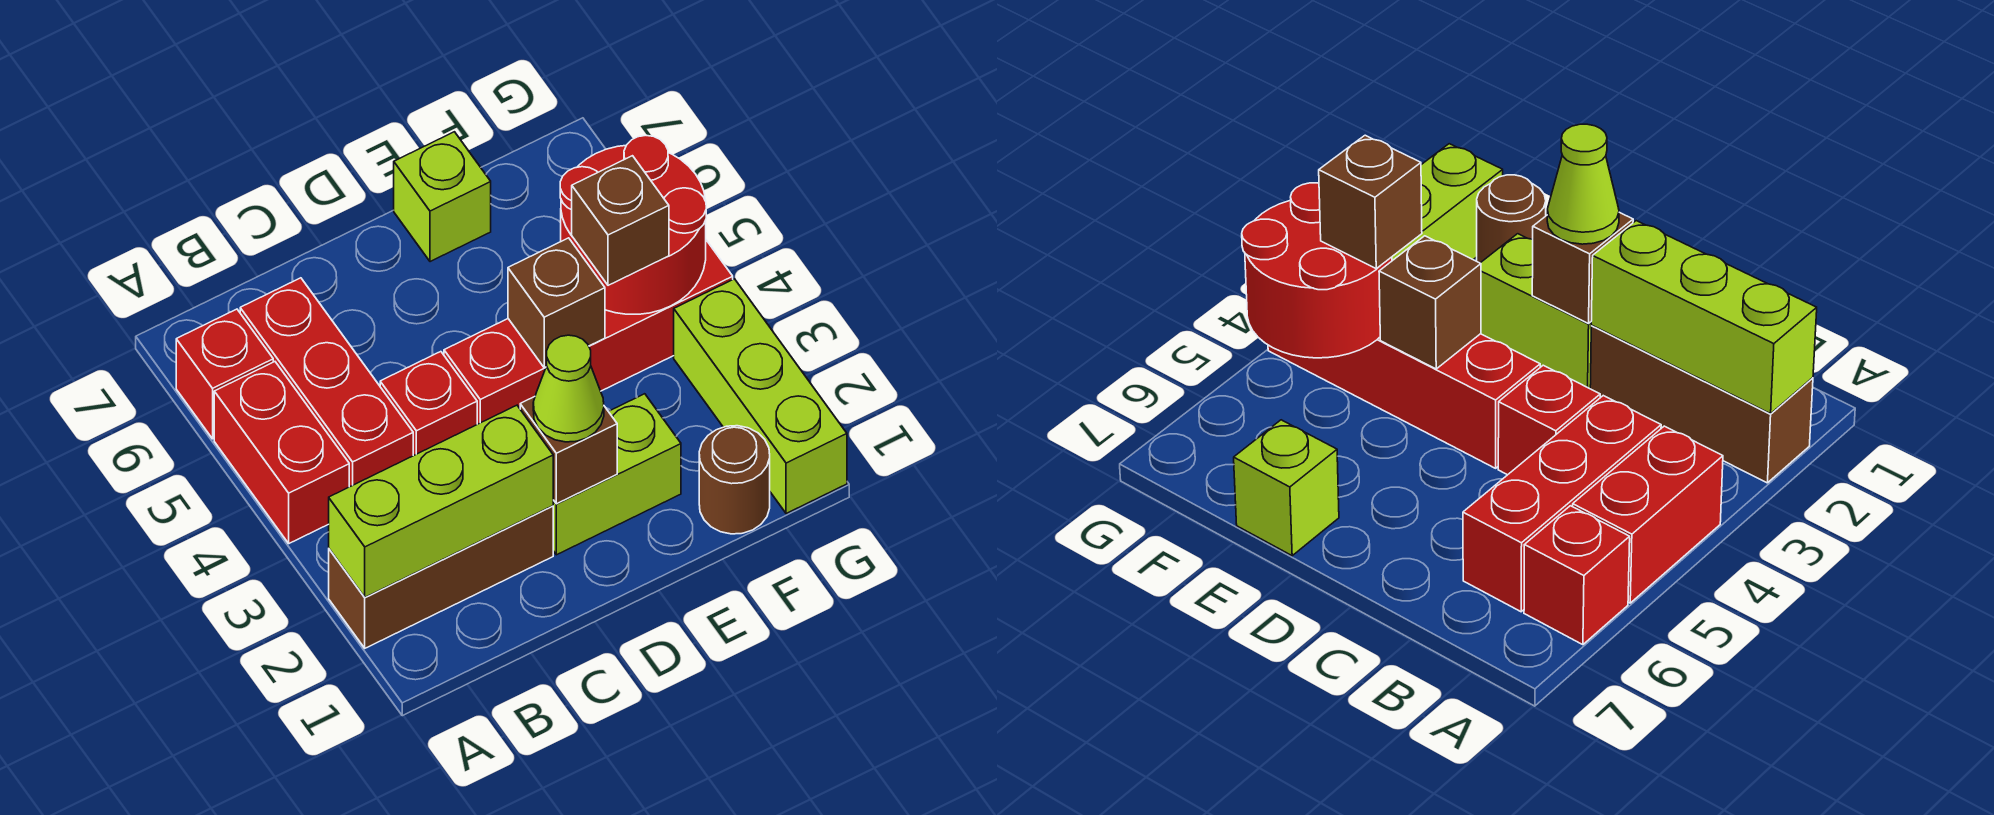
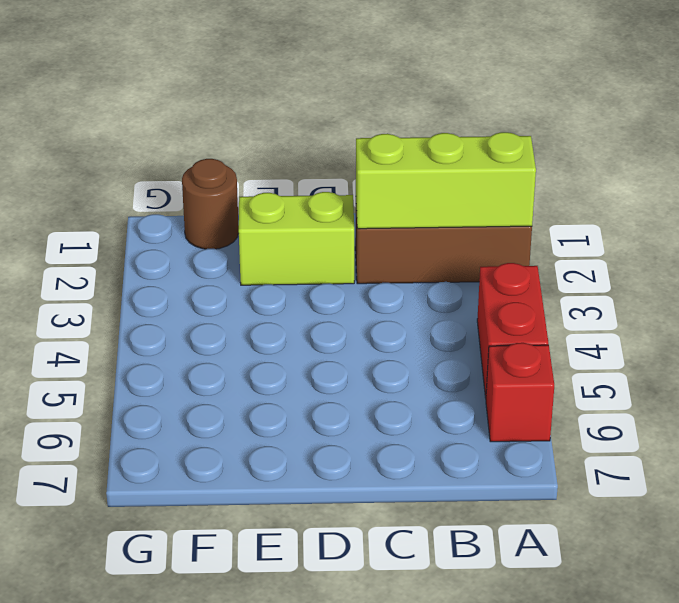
none -> red 1x3 brick [240,278,413,487]
none -> red 1x1 brick [380,352,477,456]
none -> red 1x4 brick [444,240,733,424]

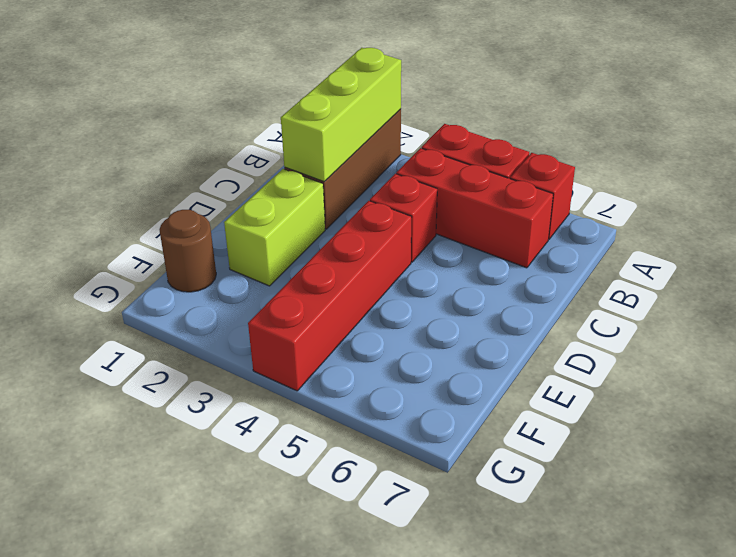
none -> lime 1x1 brick [394,132,491,262]
none -> lime 1x3 brick [674,279,847,514]
none -> brown 1x1 brick [520,397,617,504]

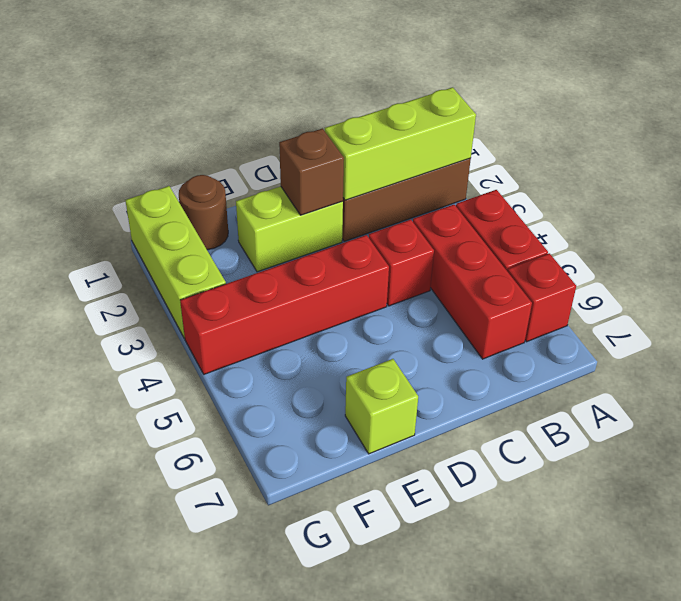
none -> brown 1x1 brick [508,238,605,368]
none -> red 2x2 round brick [560,136,706,314]
none -> lime 1x1 cone [533,335,604,442]

